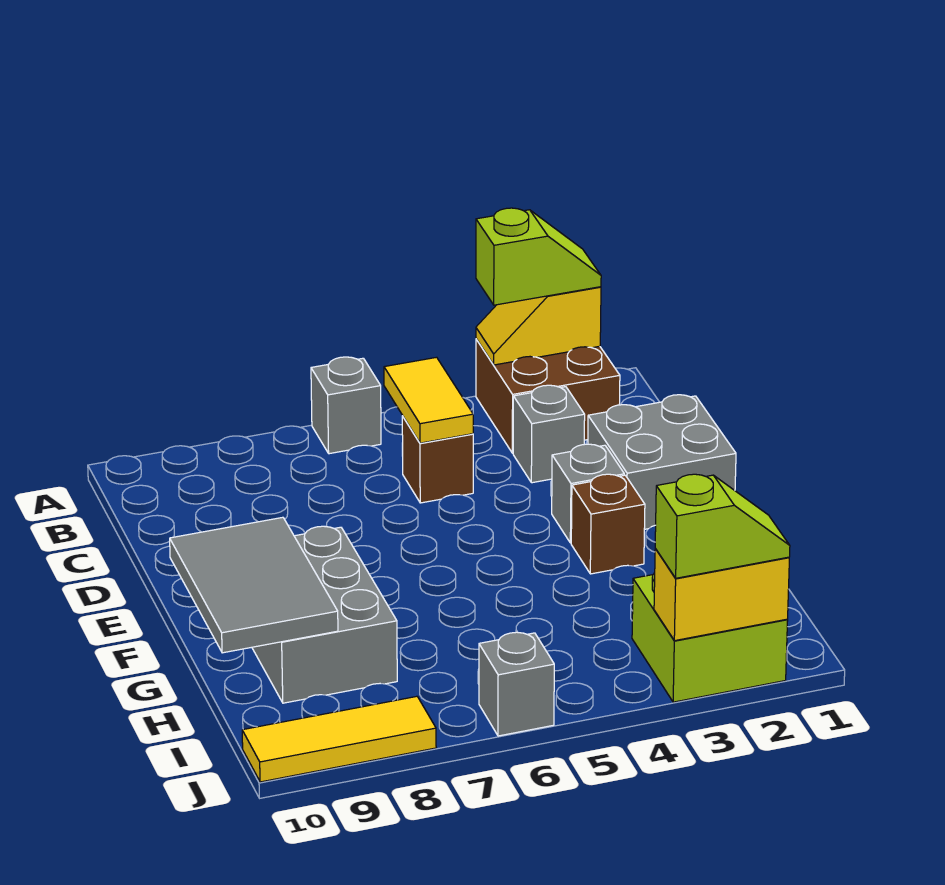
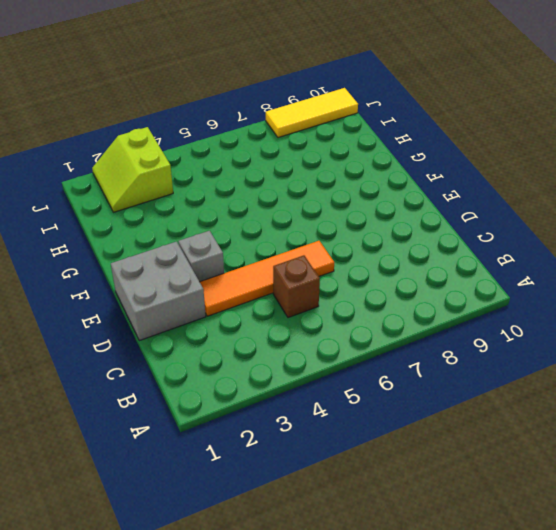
orange 1x4 tile [200,241,334,316] -> none
lime 2x2 slope [92,127,173,212] -> lime 2x2 brick [632,573,788,702]
none -> brown 2x2 brick [476,339,620,453]
none -> grey 1x1 brick [311,357,381,454]
none -> grey 1x1 brick [513,385,585,483]

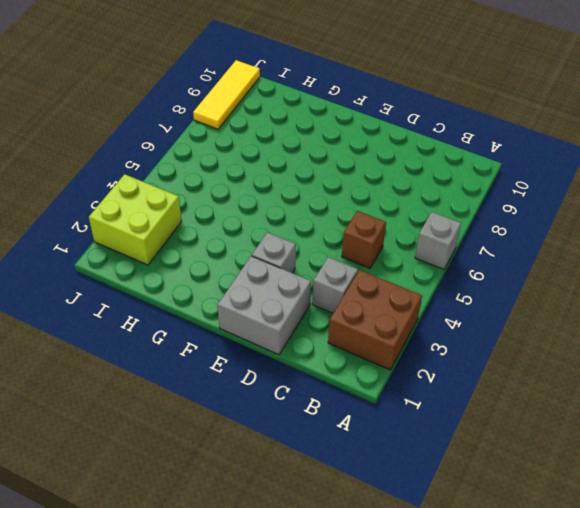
none -> brown 1x1 brick [571,474,645,574]
none -> grey 2x3 brick [252,526,397,703]
none -> grey 1x1 brick [479,632,554,736]

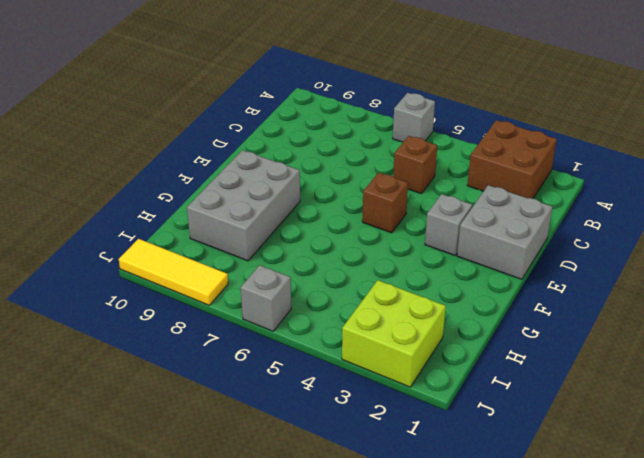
brown 1x1 brick [362,173,408,233] -> brown 1x1 brick moved to [571,474,645,574]
none -> grey 1x1 brick [513,385,585,483]
none -> yellow 1x2 slope [476,287,601,365]
none -> yellow 1x2 tile [384,357,473,443]

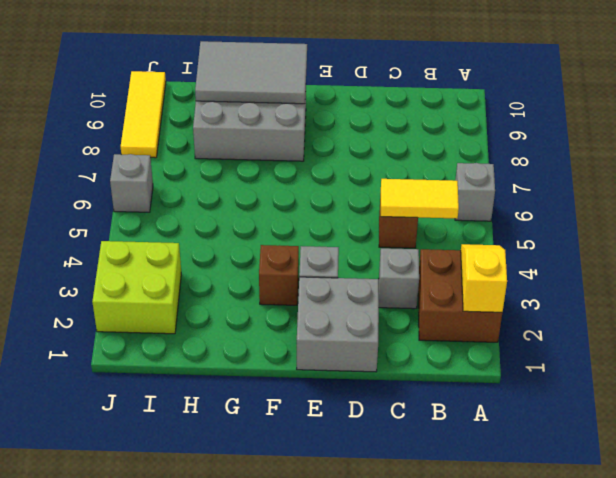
none -> yellow 1x2 brick [654,549,789,641]
none -> lime 1x2 slope [476,208,601,305]
none -> lime 1x2 slope [655,474,790,578]

